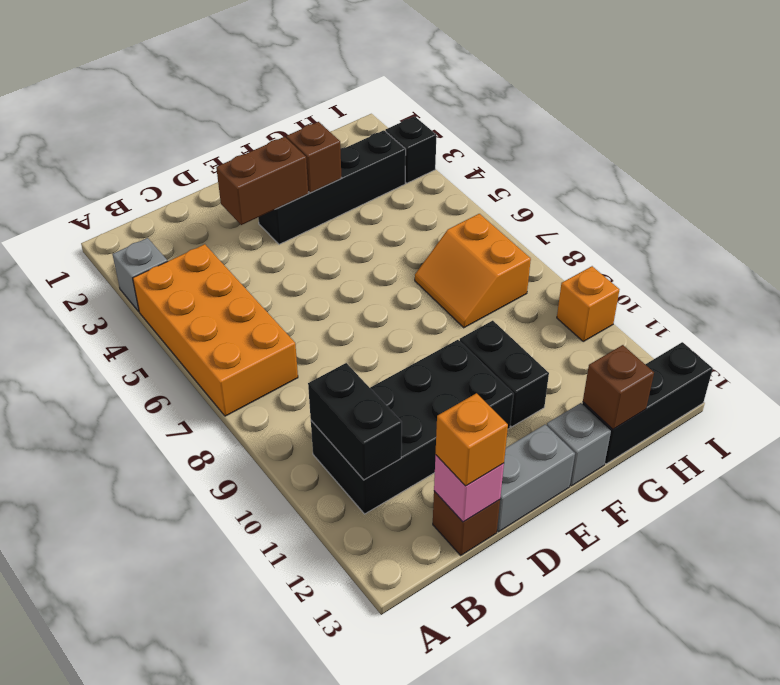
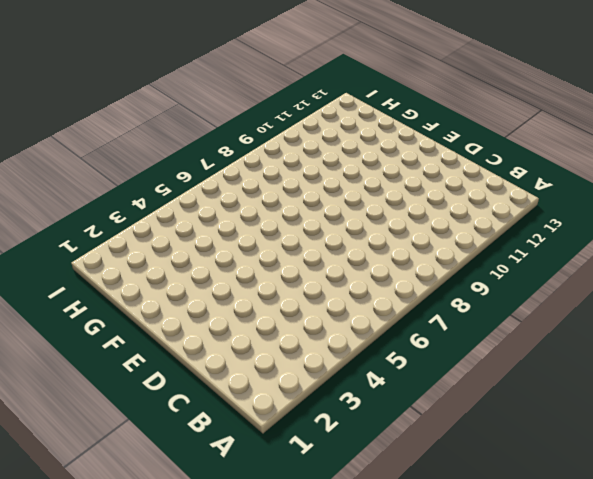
none -> grey 1x1 brick [112,238,167,311]
none -> orange 2x4 brick [133,244,298,416]
none -> black 2x4 brick [311,340,514,514]

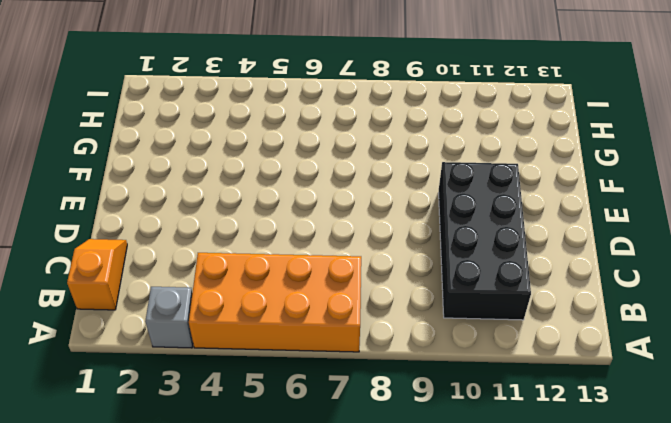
orange 1x2 slope [67,239,127,310] -> none
none -> brown 1x1 brick [433,491,500,555]
none -> grey 1x2 brick [497,424,575,532]
none -> black 1x4 brick [258,130,406,244]

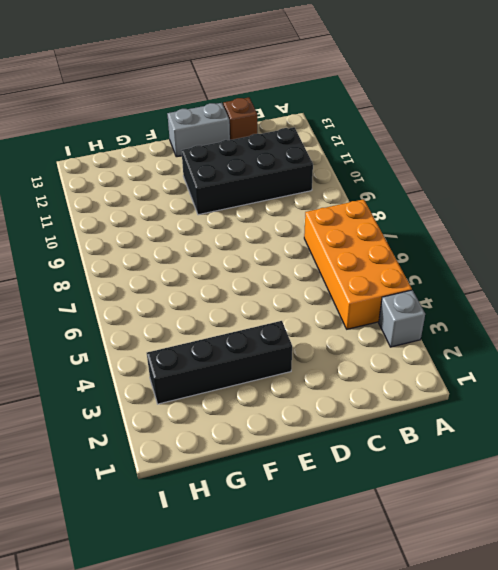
none -> black 1x2 brick [460,321,549,427]
none -> grey 1x1 brick [547,403,611,486]
none -> orange 2x2 slope [415,214,531,328]

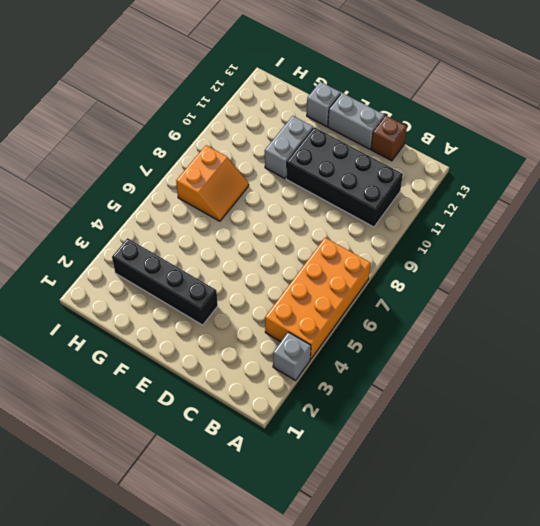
grey 1x2 brick [265,116,313,179] -> black 1x2 brick [460,321,549,427]
none -> black 1x3 brick [582,342,713,464]
none -> black 1x1 brick [385,116,436,183]
none -> orange 1x1 brick [557,266,619,341]

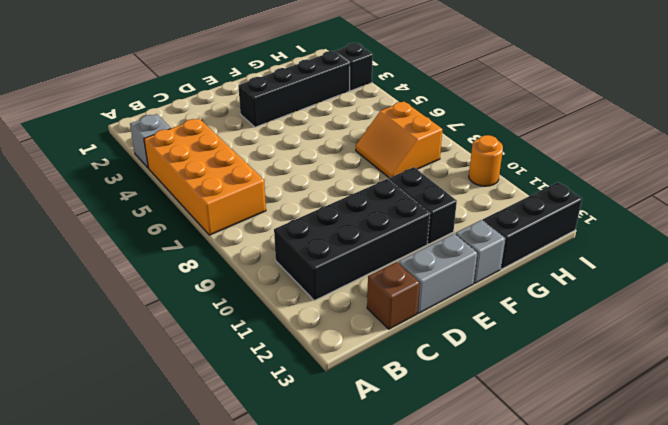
orange 1x1 round brick [469,135,503,186] -> orange 1x1 brick [557,266,619,341]
none -> black 1x2 brick [308,363,402,480]
none -> pink 1x1 brick [434,455,504,522]
none -> brown 1x2 brick [216,137,308,225]

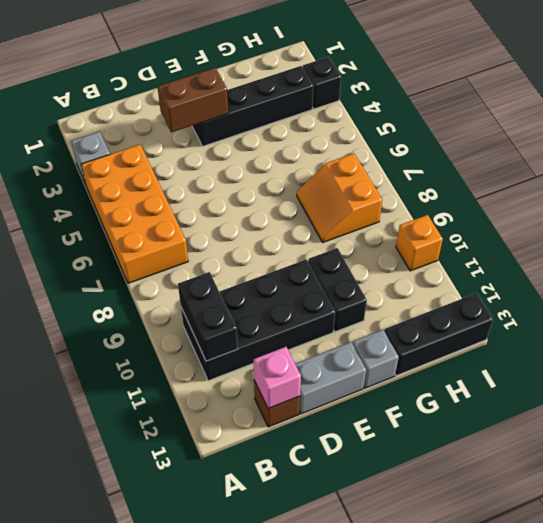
none -> brown 1x1 brick [286,122,341,193]
none -> brown 1x1 brick [583,345,654,429]
none -> orange 1x1 brick [436,393,508,486]

